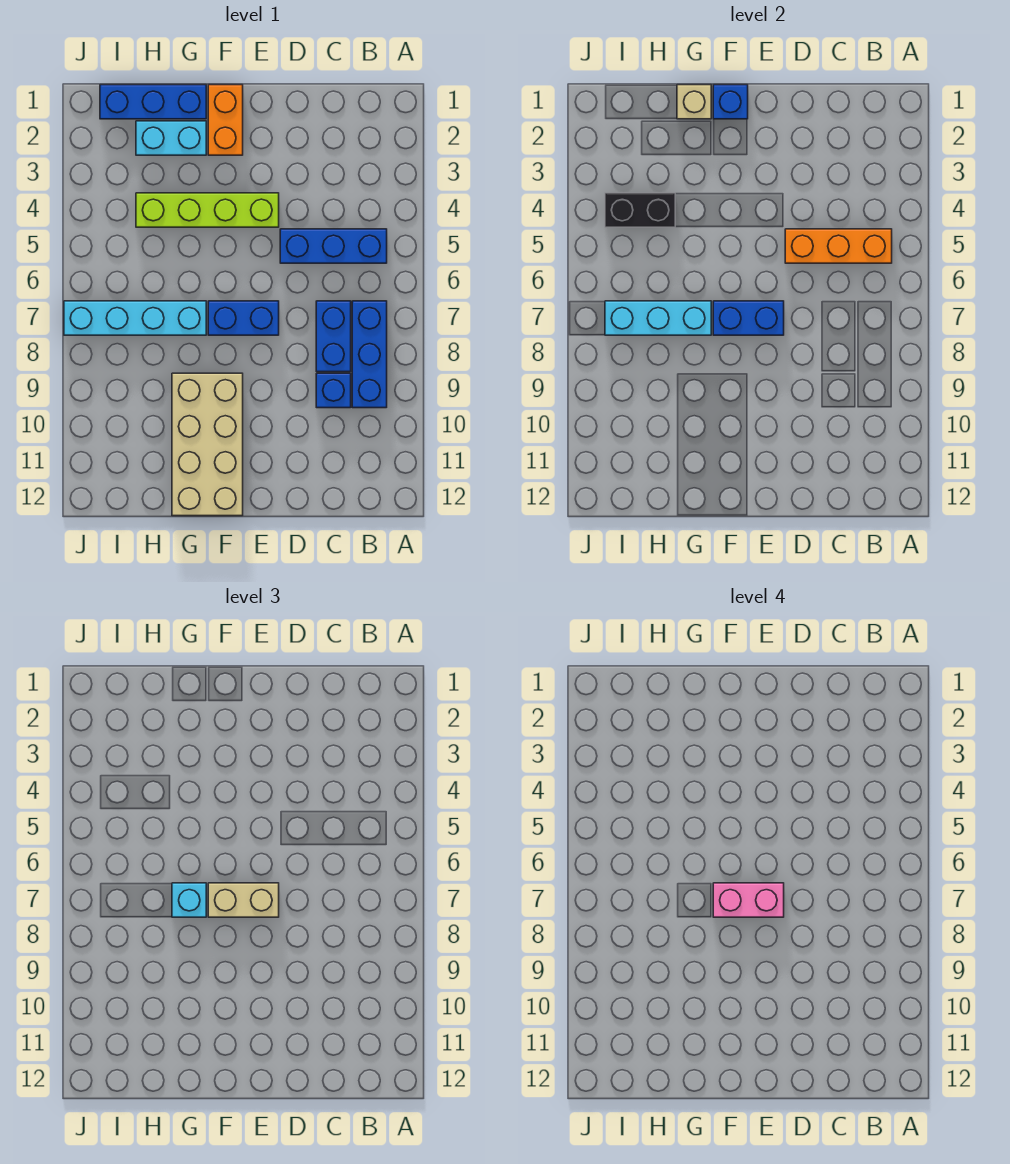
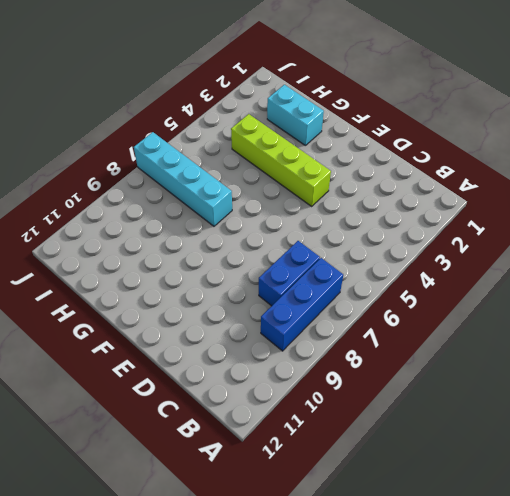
none -> blue 1x3 brick [280,229,387,263]
none -> blue 1x1 brick [316,373,351,408]
none -> blue 1x2 brick [208,301,279,335]

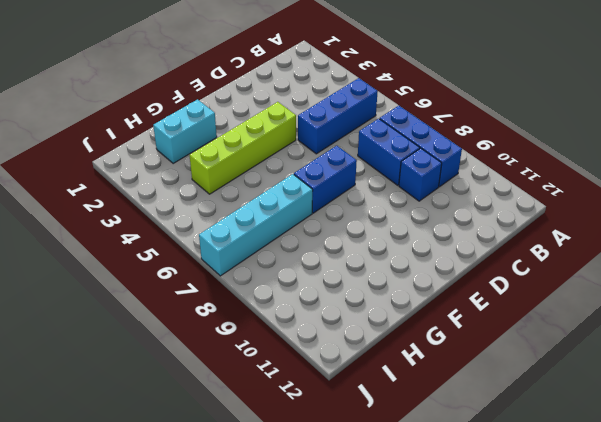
none -> orange 1x2 brick [208,85,243,155]
none -> tan 2x4 brick [172,373,243,516]
none -> blue 1x3 brick [100,85,206,119]

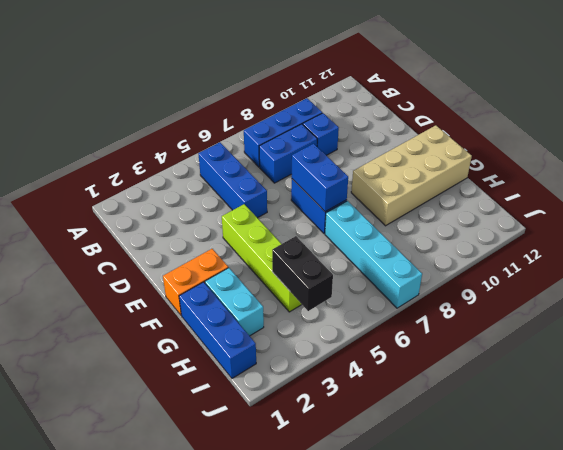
none -> orange 1x3 brick [785,229,892,263]
none -> blue 1x1 brick [713,85,748,119]
none -> tan 1x1 brick [677,85,711,119]

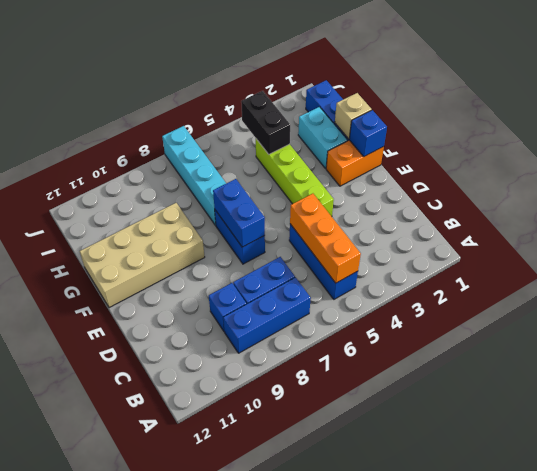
none -> cyan 1x3 brick [605,301,711,335]
none -> tan 1x2 brick [208,883,279,917]
none -> cyan 1x1 brick [172,883,206,917]

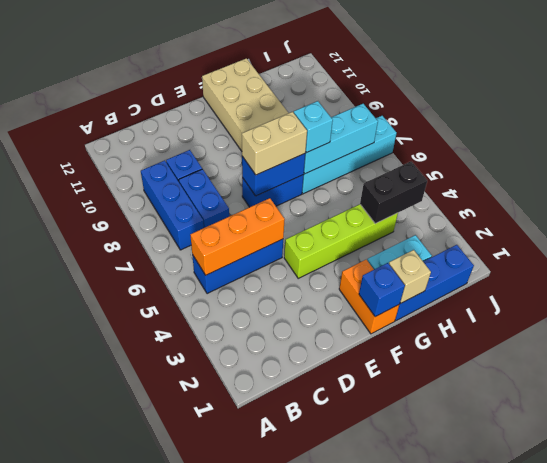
none -> pink 1x2 brick [713,883,784,917]

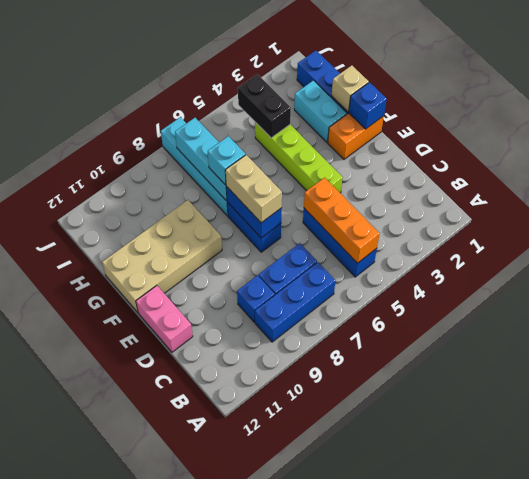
pink 1x2 brick [136,286,193,352] -> pink 1x2 brick moved to [713,883,784,917]

